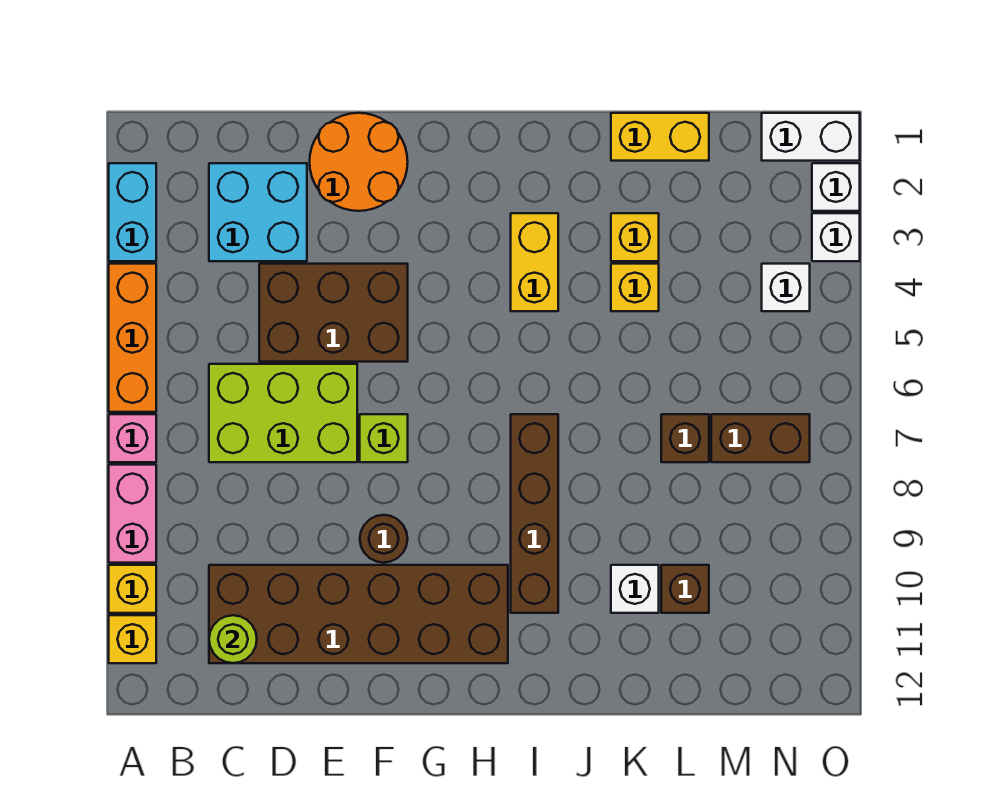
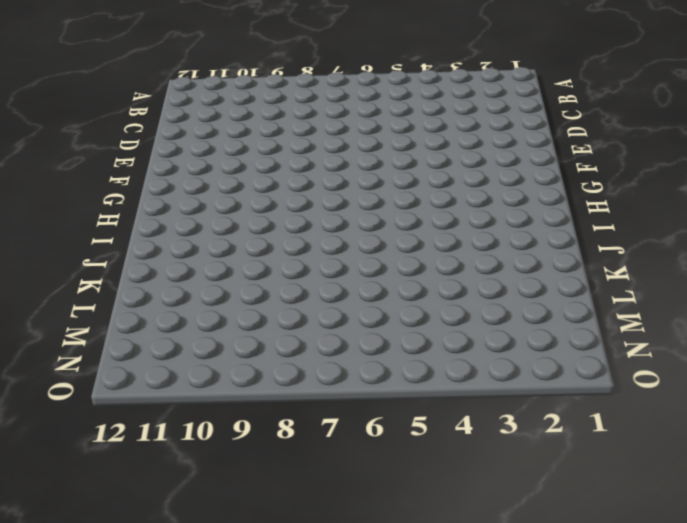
none -> cyan 1x2 brick [109,163,156,261]
none -> orange 1x3 brick [109,264,156,412]
none -> pink 1x1 brick [109,414,156,462]

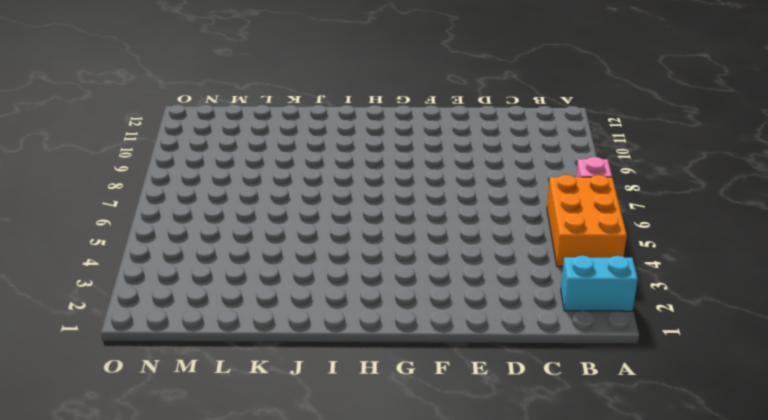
cyan 1x2 brick [561,256,638,311] -> cyan 1x2 brick turned to [109,163,156,261]
orange 2x3 brick [547,175,627,267] -> orange 1x3 brick [109,264,156,412]
none -> pink 1x2 brick [109,465,156,563]
none -> yellow 1x1 brick [109,565,156,613]
none -> yellow 1x1 brick [109,615,156,663]

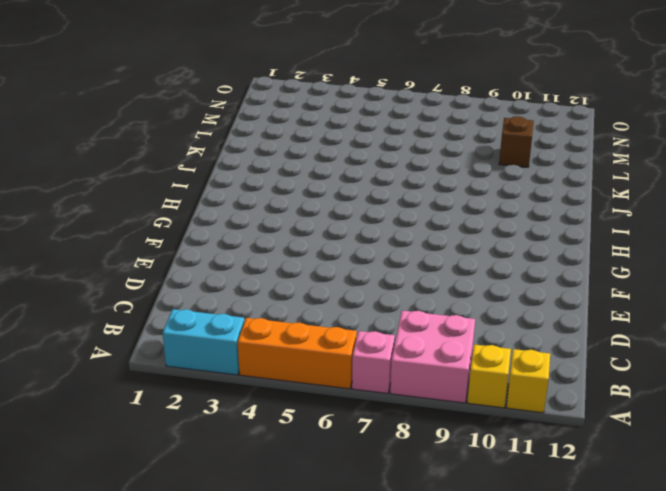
pink 2x2 brick [390,311,475,403] -> pink 1x2 brick [109,465,156,563]
none -> cyan 2x2 brick [209,163,307,261]
none -> lime 2x3 brick [209,364,357,462]
none -> brown 2x6 brick [209,565,508,663]

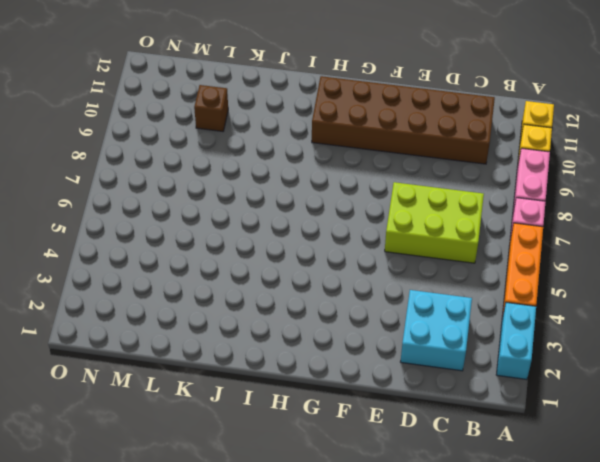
none -> brown 2x3 brick [259,264,408,362]
none -> orange 2x2 round brick [310,113,408,211]
none -> lime 1x1 brick [360,414,408,462]

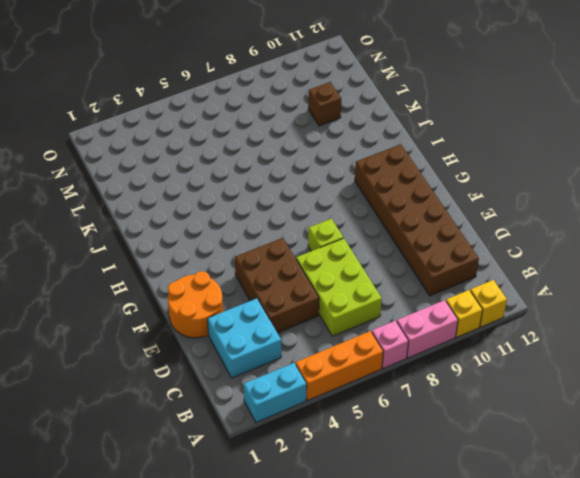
none -> brown 1x1 round brick [360,515,408,563]
none -> yellow 1x2 brick [511,213,558,311]
none -> brown 1x4 brick [511,414,558,613]

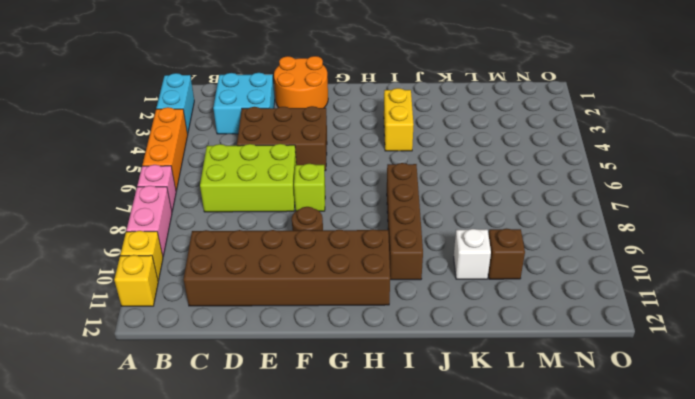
none -> yellow 1x2 brick [611,113,709,161]
none -> yellow 1x1 brick [611,213,659,261]
none -> yellow 1x1 brick [611,264,659,311]

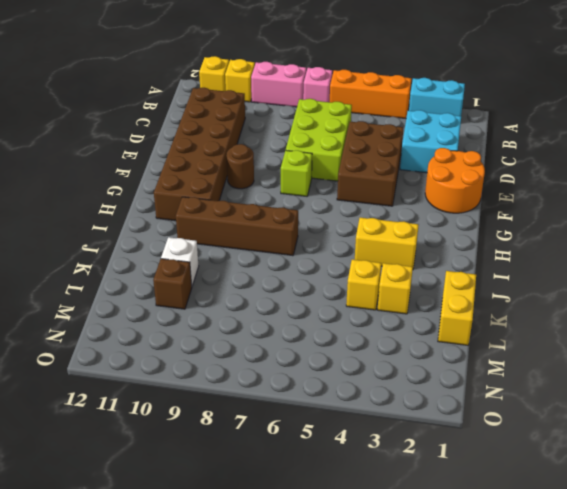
none -> brown 1x1 brick [661,414,709,462]
none -> brown 1x2 brick [711,414,810,462]
none -> white 1x2 brick [762,113,860,161]

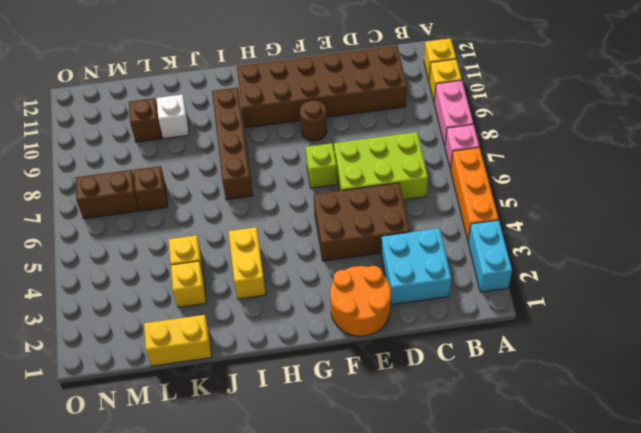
none -> white 1x2 brick [762,113,860,161]
none -> white 1x1 brick [762,264,810,311]
none -> white 1x1 brick [812,163,860,211]

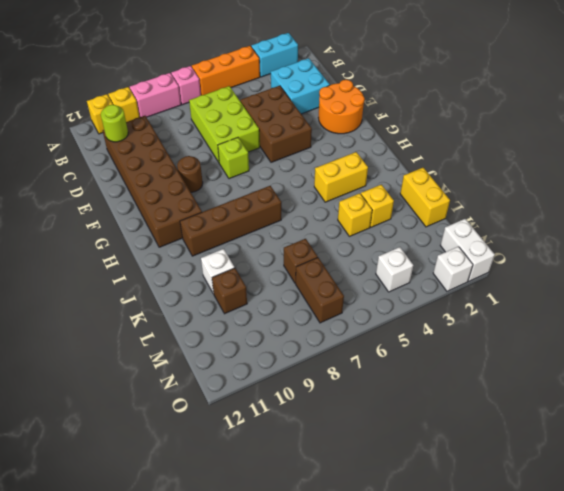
none -> white 1x1 brick [812,213,860,261]

